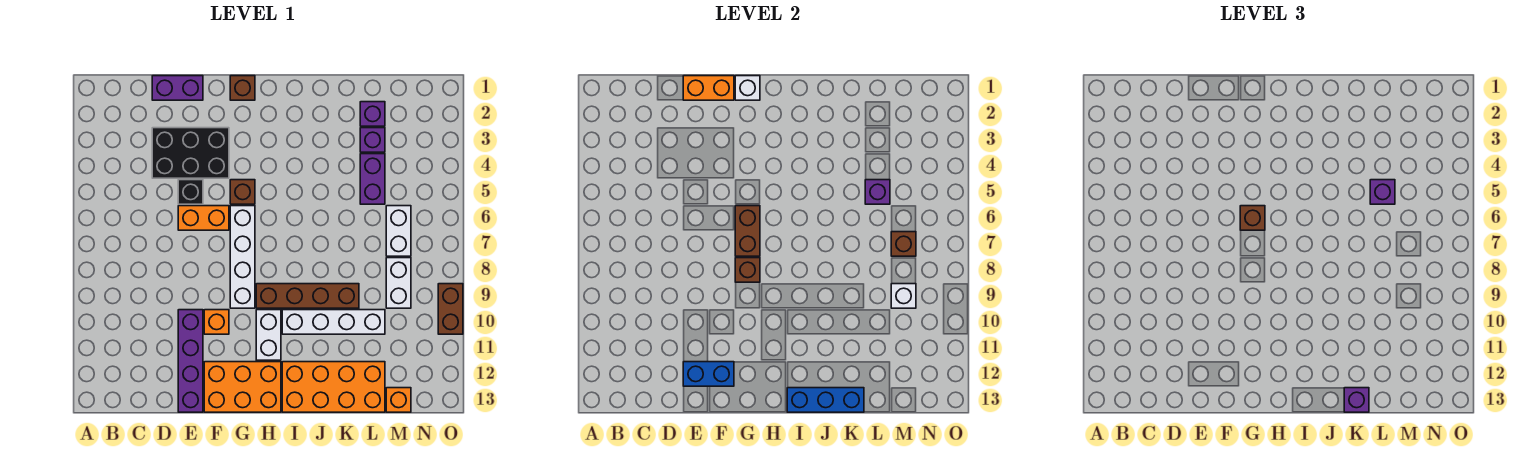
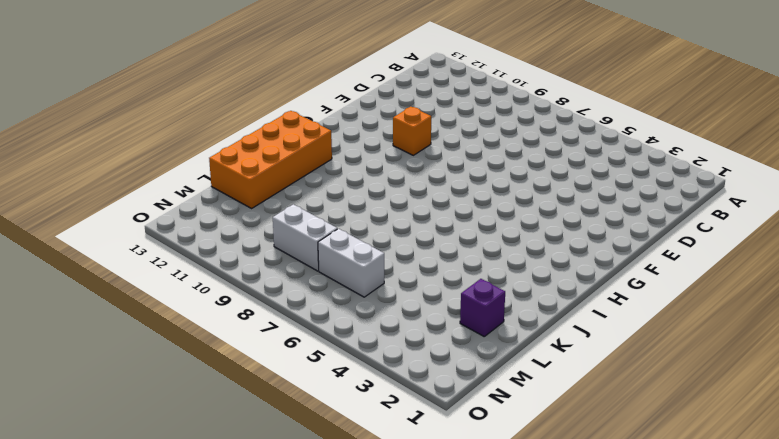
none -> purple 1x2 brick [152,76,203,100]
none -> black 2x3 brick [152,128,229,178]
none -> black 1x1 brick [178,180,203,204]
none -> orange 1x2 brick [178,206,229,230]

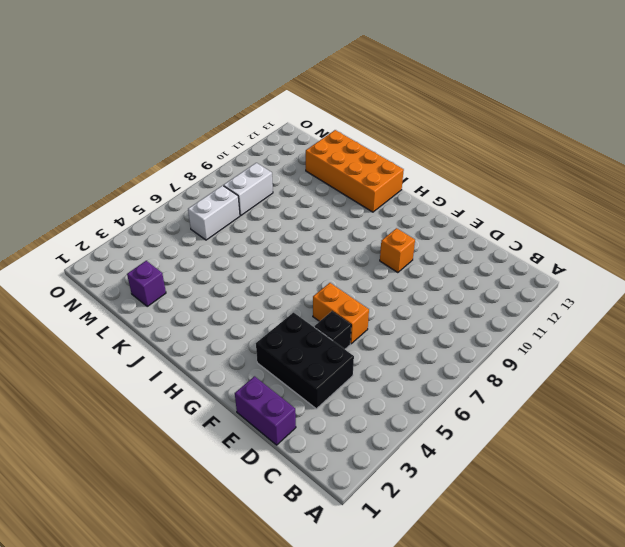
none -> purple 1x4 brick [178,310,203,412]
none -> orange 2x3 brick [204,362,281,412]
none -> brown 1x1 brick [230,76,255,100]
none -> brown 1x1 brick [230,180,255,204]

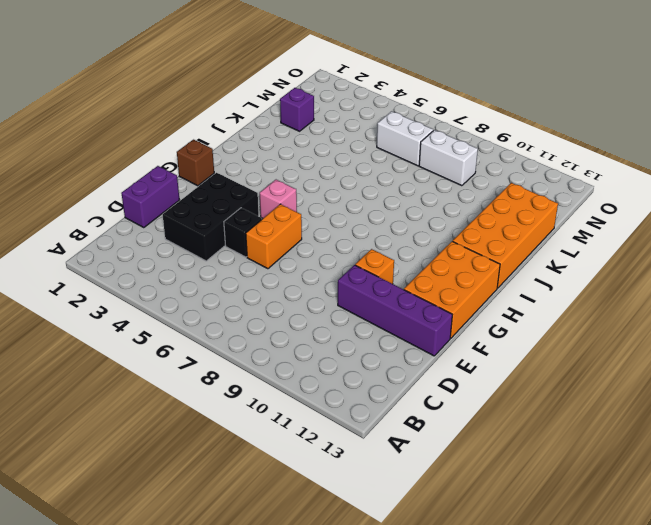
pink 1x1 brick [260,180,297,218] -> brown 1x1 brick [230,180,255,204]
none -> white 1x4 brick [230,206,255,308]
none -> brown 1x4 brick [256,284,359,308]
none -> white 1x2 brick [256,310,281,360]
none -> white 1x4 brick [282,310,385,334]

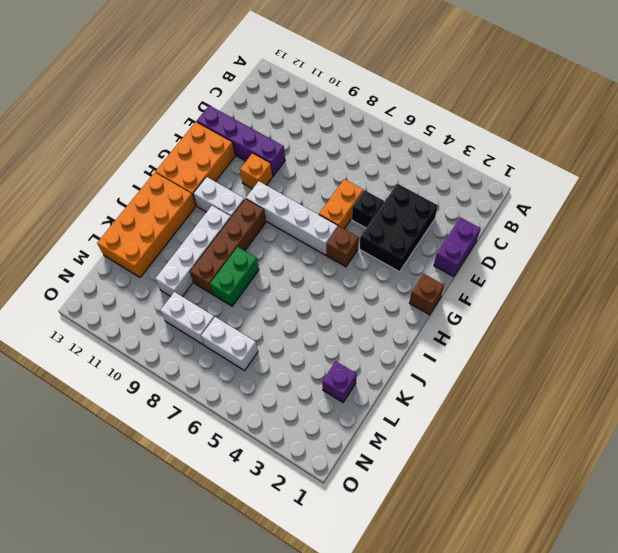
green 1x2 brick [210,247,259,306] -> none
none -> purple 1x1 brick [360,128,385,152]
none -> purple 1x2 brick [360,154,385,204]
none -> orange 1x1 brick [386,388,411,412]
none -> brown 1x2 brick [438,284,463,334]

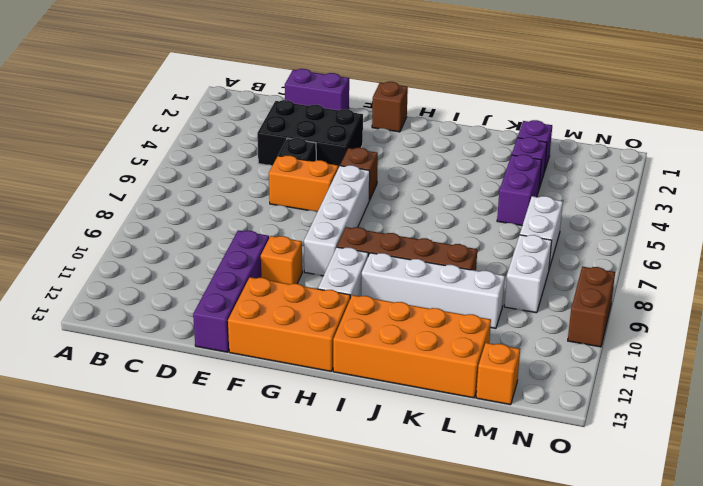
none -> orange 1x2 brick [683,76,734,100]
none -> blue 1x2 brick [683,362,734,386]
none -> white 1x1 brick [735,76,760,100]
none -> brown 1x2 brick [735,206,760,256]

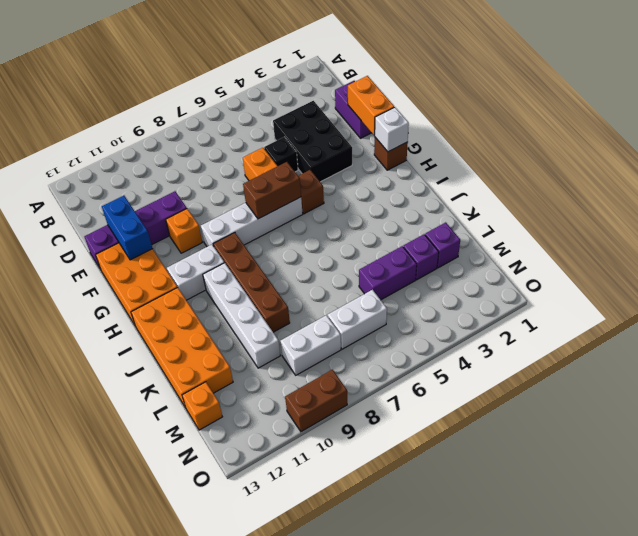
none -> brown 1x1 brick [735,258,760,282]
none -> blue 1x3 brick [787,388,864,412]
none -> purple 1x1 brick [865,180,890,204]
none -> brown 1x1 brick [891,232,916,256]

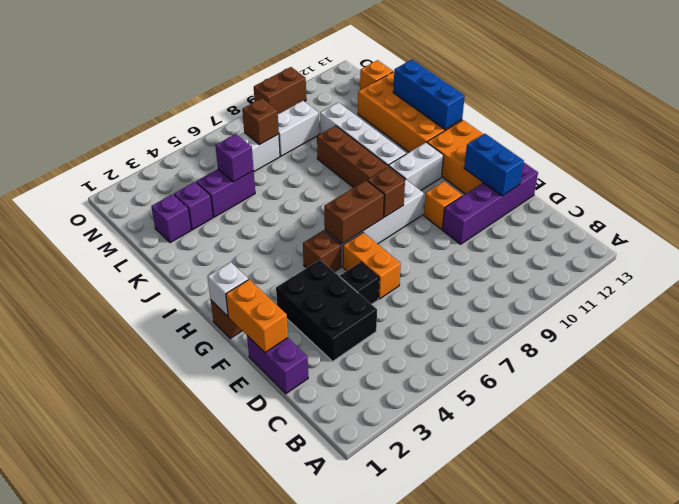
none -> white 1x1 brick [891,284,916,308]
none -> brown 1x1 brick [1240,206,1265,230]
none -> purple 1x1 brick [1344,388,1369,412]
none -> purple 1x1 brick [1370,180,1395,204]

